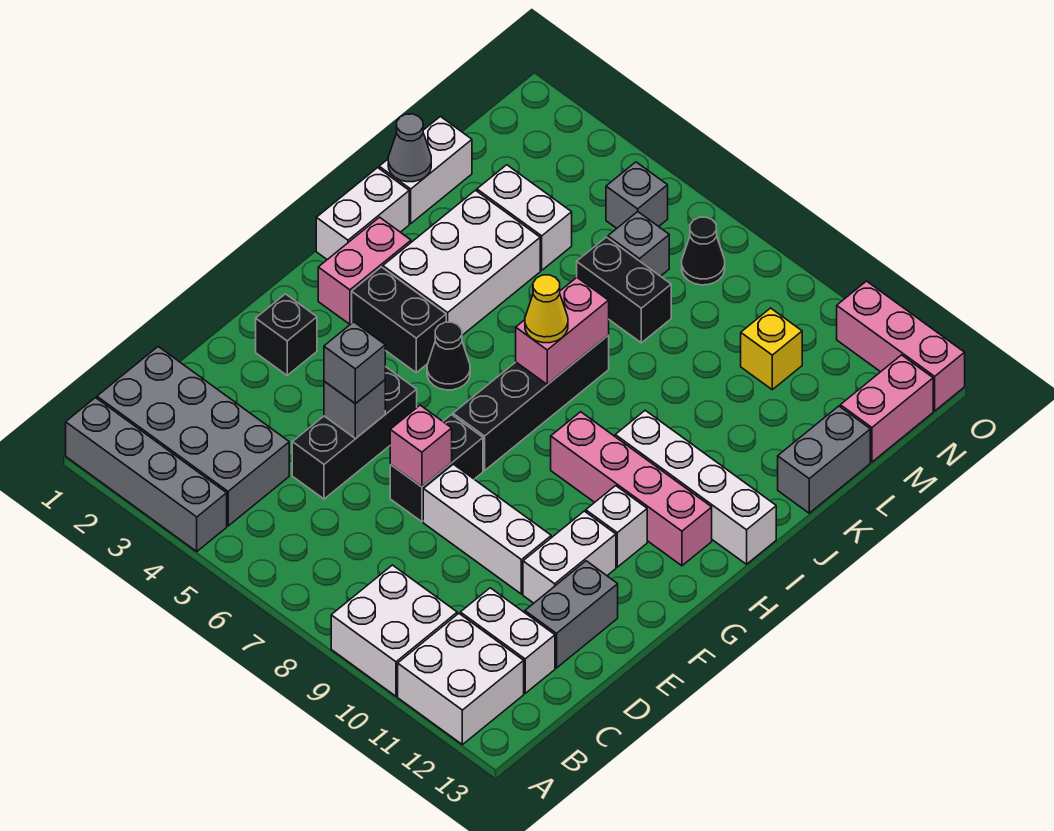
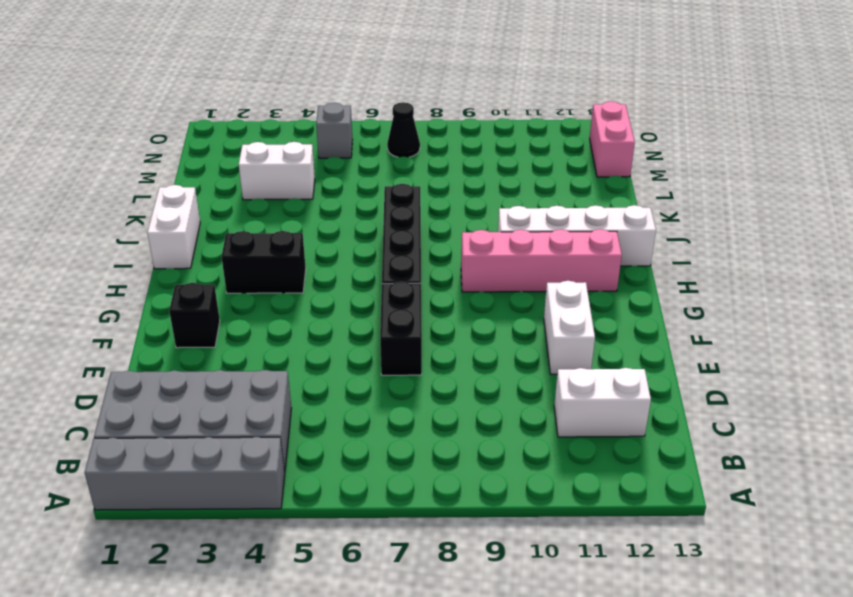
none -> white 2x2 brick [331,565,457,696]
none -> white 2x2 brick [398,614,524,745]
none -> black 1x3 brick [292,367,417,499]
none -> grey 1x2 brick [525,561,618,668]

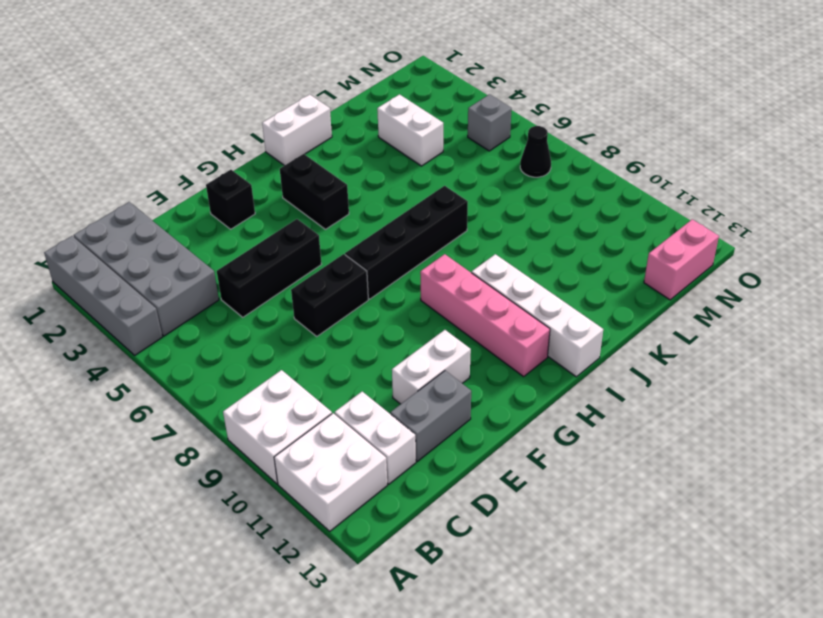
none -> white 1x3 brick [423,464,551,594]
none -> white 1x1 brick [586,486,647,567]
none -> pink 1x2 brick [318,217,411,324]
none -> black 1x1 cone [427,322,470,390]

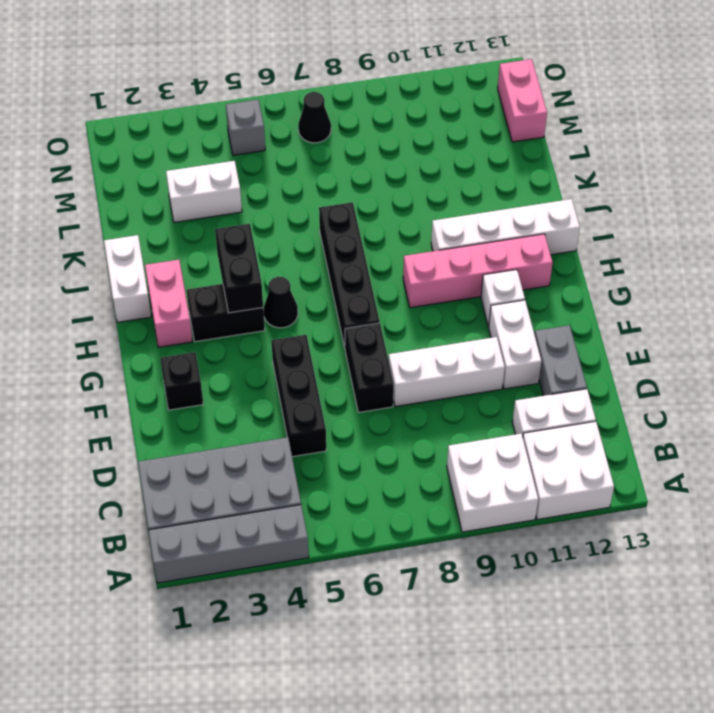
black 1x2 brick [215,224,263,313] -> black 1x2 brick turned to [577,237,671,343]
none -> white 2x3 brick [383,190,540,335]
none -> white 1x2 brick [379,117,472,223]
none -> grey 1x2 brick [778,406,870,513]
none -> grey 1x1 brick [608,212,669,276]

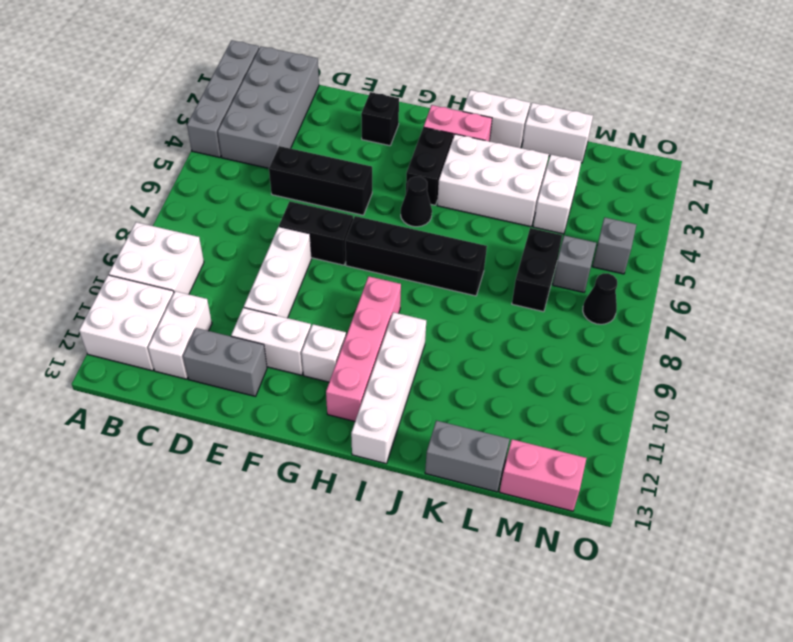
none -> yellow 1x1 brick [741,308,802,390]
none -> pink 1x3 brick [837,281,965,411]
none -> grey 1x1 brick [324,380,385,438]
none -> pink 1x1 brick [390,405,452,487]

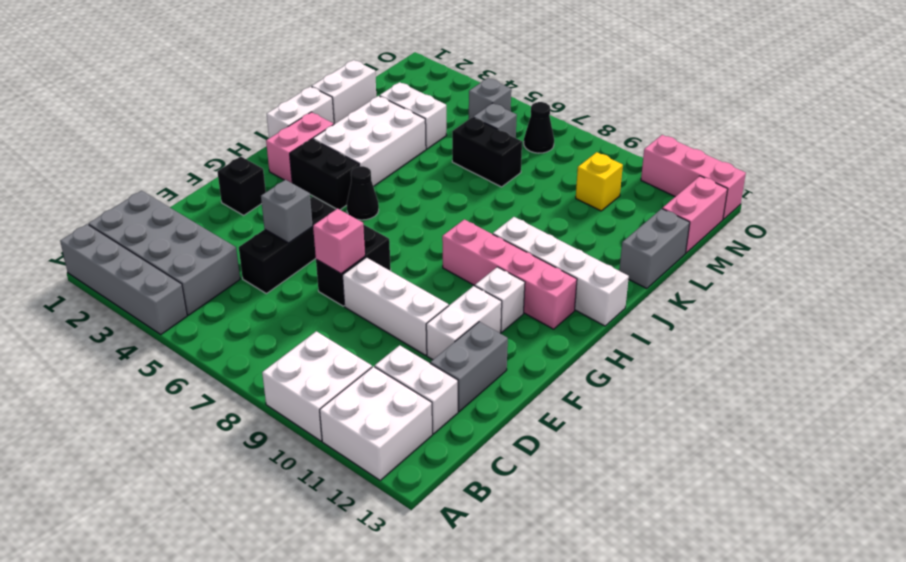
none -> black 1x4 brick [453,336,609,471]
none -> pink 1x2 brick [516,278,609,385]
none -> grey 1x1 cone [388,114,431,182]
none -> grey 1x1 brick [324,322,385,404]

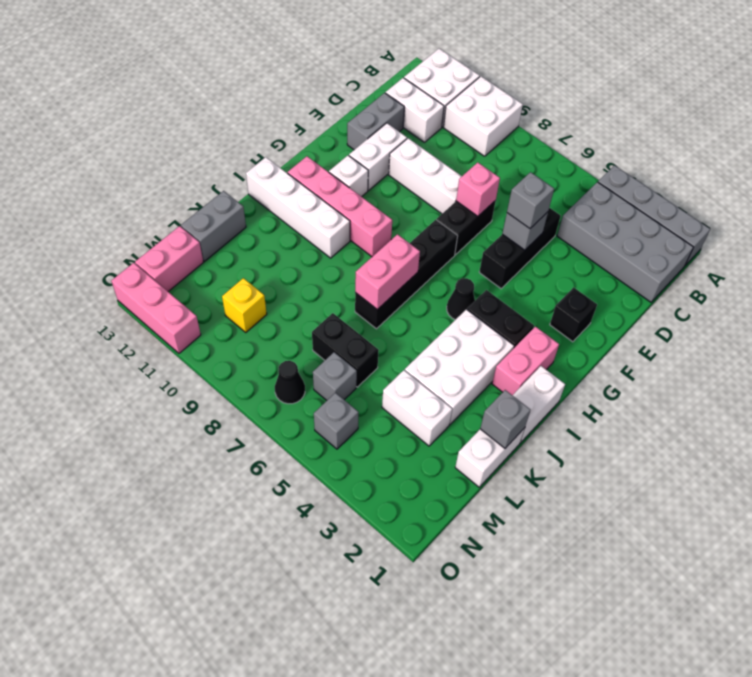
grey 1x1 brick [480,390,530,448] -> grey 1x1 cone [388,114,431,182]
none -> yellow 1x1 cone [525,275,568,343]

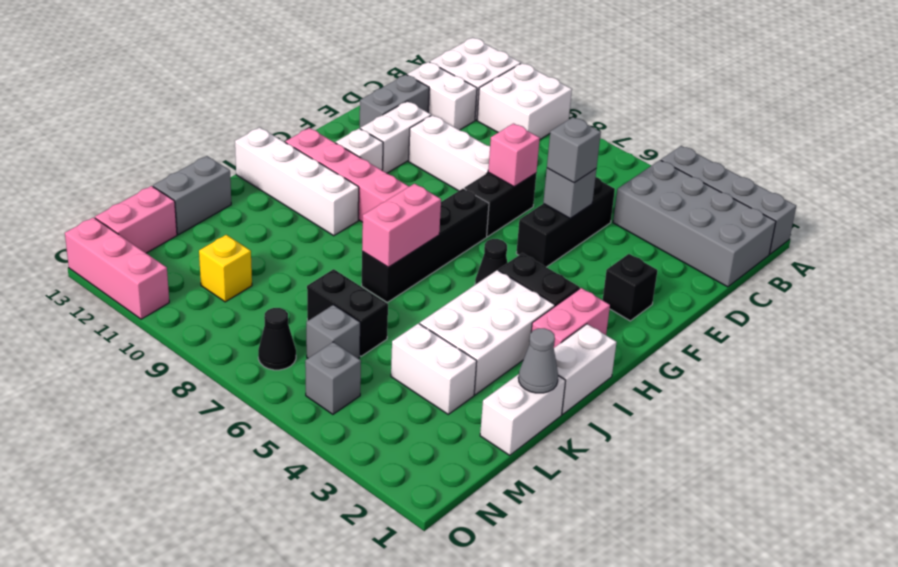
none -> yellow 1x1 cone [525,275,568,343]

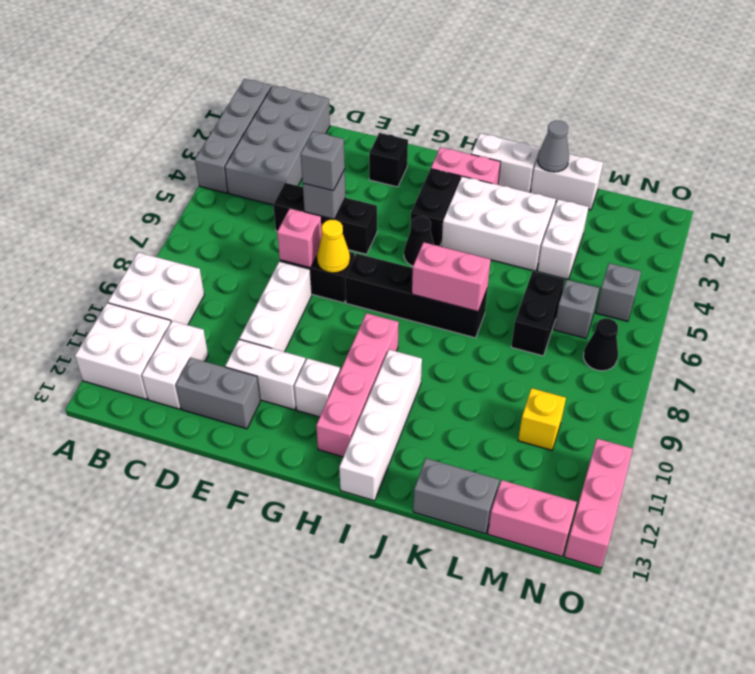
yellow 1x1 cone [317,220,350,273] -> yellow 1x1 cone moved to [525,275,568,343]

